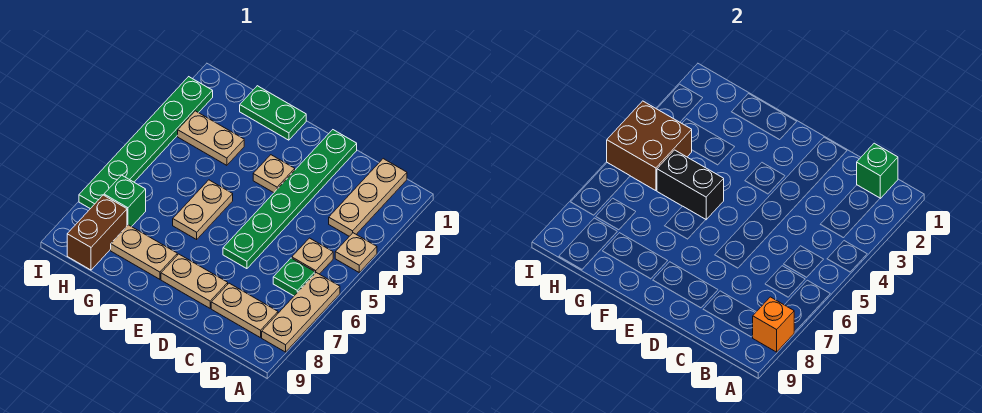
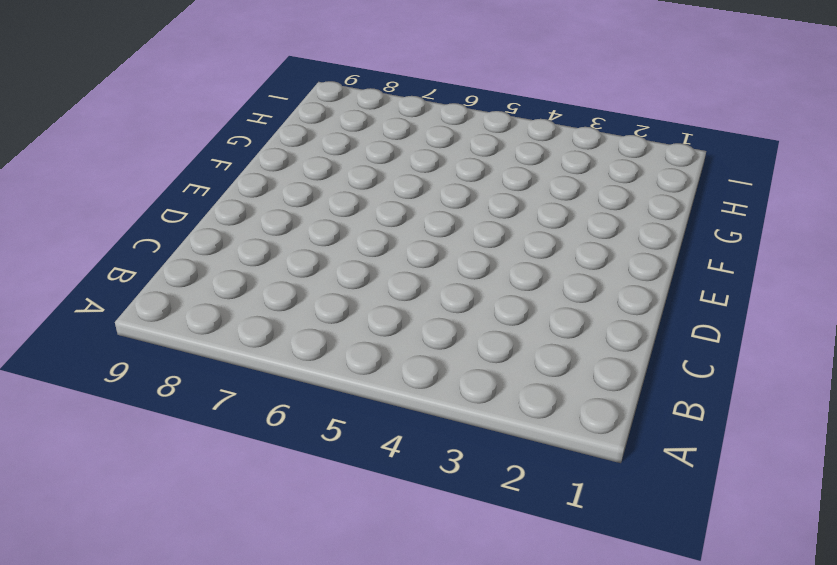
none -> tan 1x1 plate [335,233,377,272]
none -> tan 1x3 plate [262,273,340,352]
none -> tan 1x3 plate [329,159,407,236]

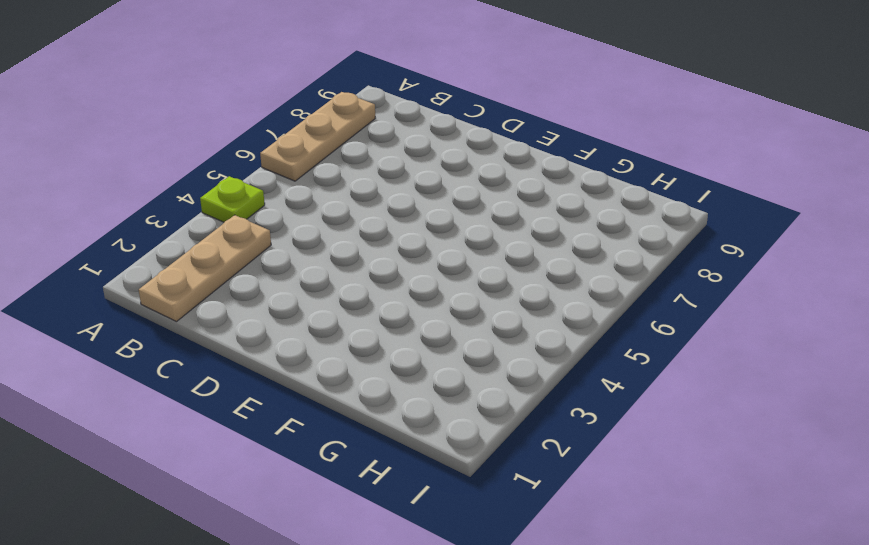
lime 1x1 plate [200,176,265,222] -> tan 1x1 plate [335,233,377,272]
none -> tan 1x1 plate [292,238,333,274]
none -> green 1x1 plate [273,258,315,296]
none -> tan 1x2 plate [211,283,278,338]

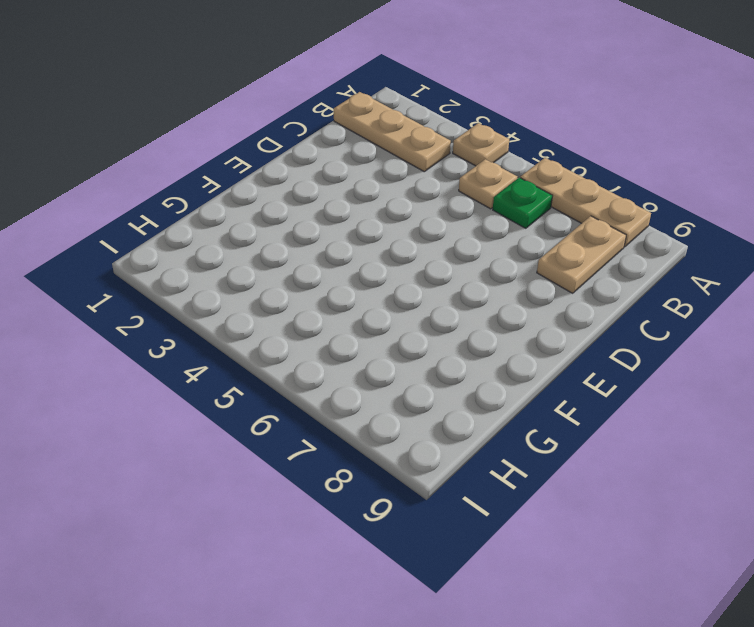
none -> green 1x6 plate [223,130,357,269]
none -> tan 1x2 plate [161,254,228,308]
none -> tan 1x1 plate [253,155,295,193]

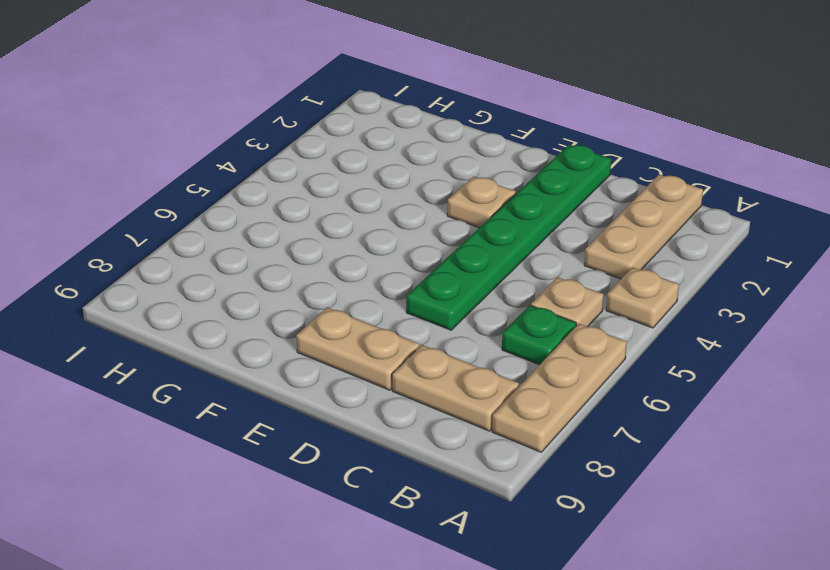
none -> green 1x2 plate [240,86,306,140]
none -> tan 1x2 plate [173,180,233,239]
none -> tan 1x2 plate [111,225,177,279]

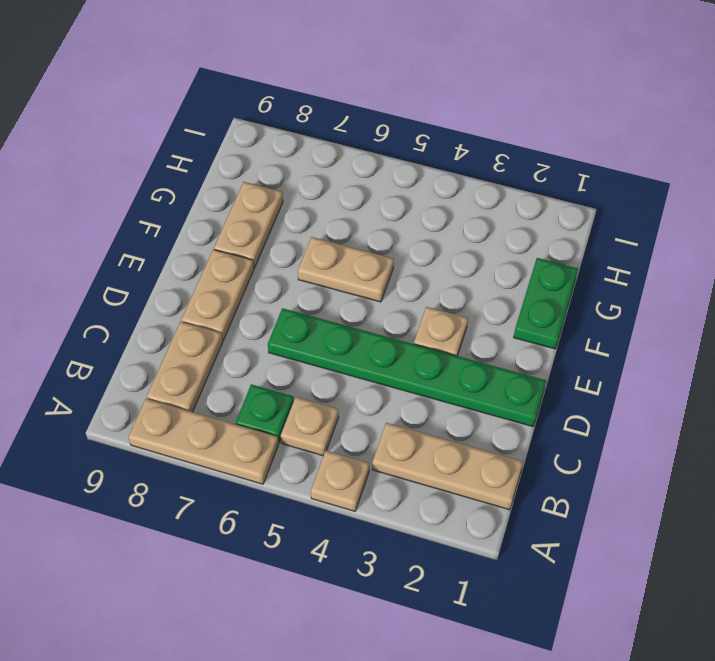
none -> tan 1x2 plate [178,111,244,165]
none -> green 1x1 brick [104,175,146,227]
none -> brown 1x2 brick [67,195,127,270]

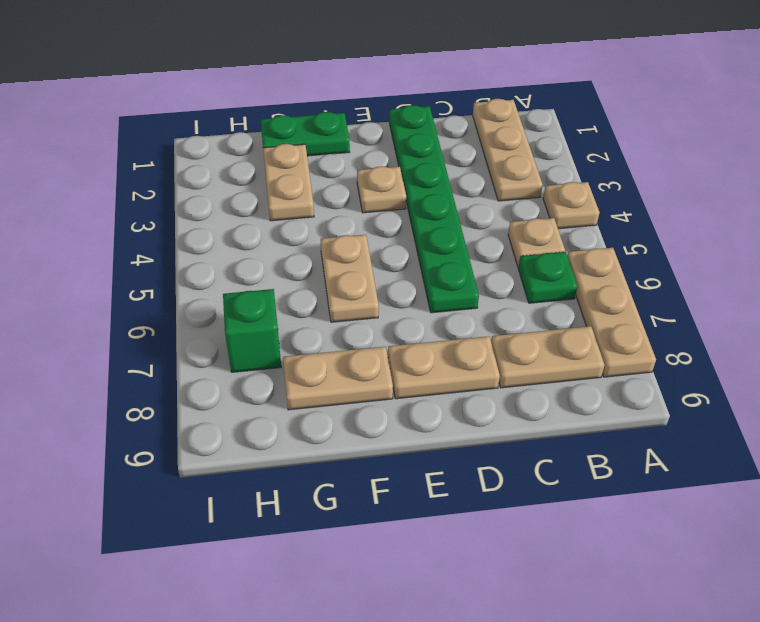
tan 1x2 plate [263,144,314,221] -> tan 1x2 plate turned to [178,111,244,165]
none -> brown 1x2 brick [67,195,127,270]
none -> green 1x6 plate [79,77,213,209]
none -> orange 1x1 brick [753,297,794,352]

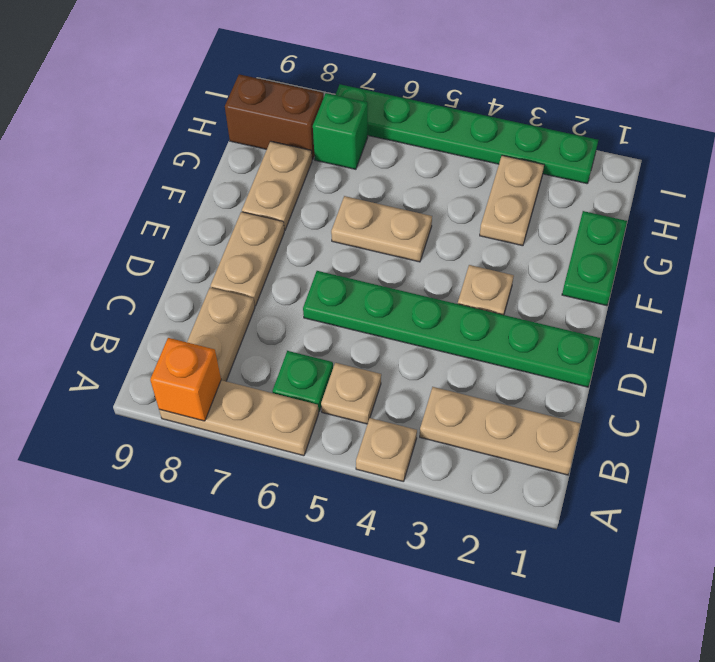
none -> green 1x1 brick [857,143,898,198]
none -> black 1x2 brick [657,150,724,220]
none -> brown 2x2 brick [607,101,692,191]

